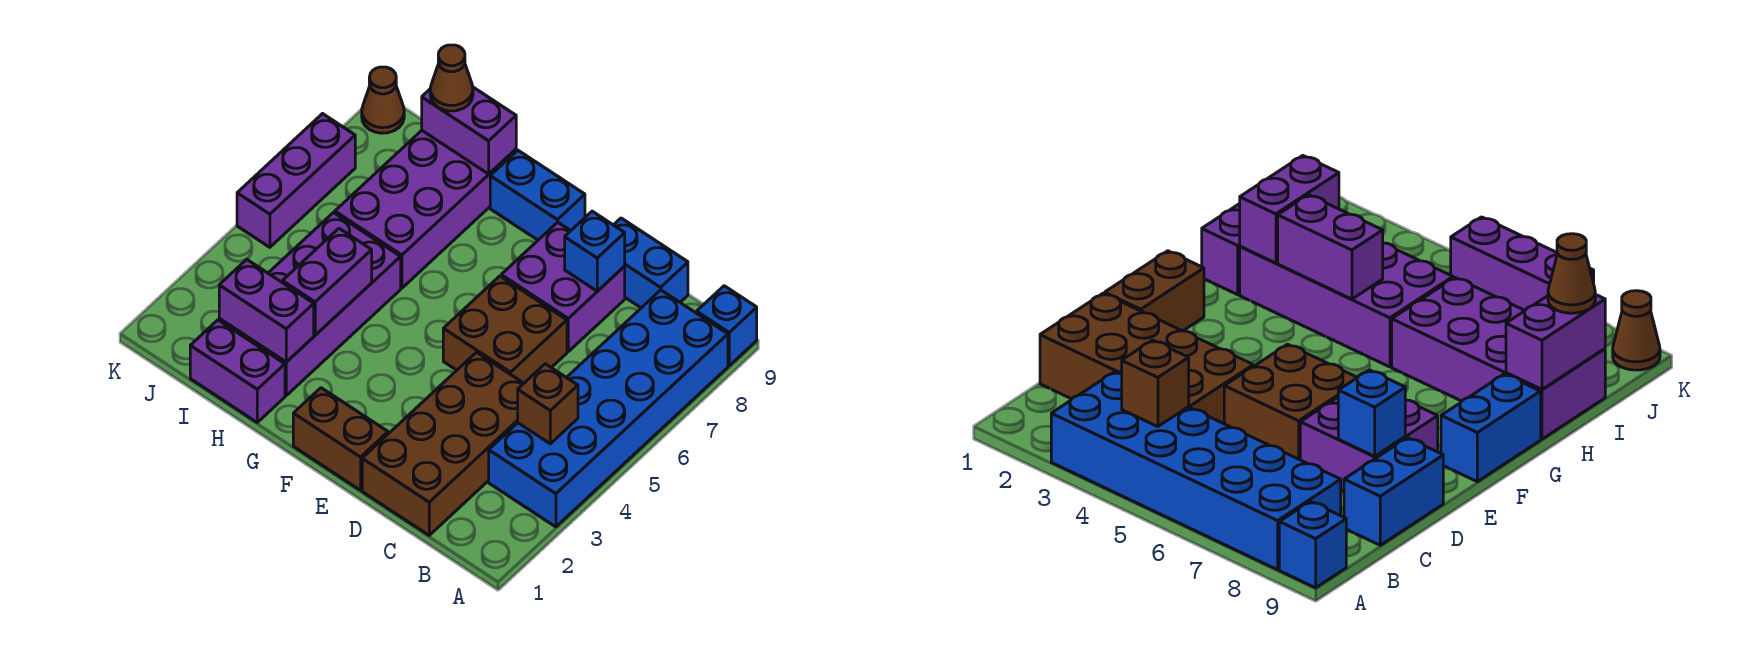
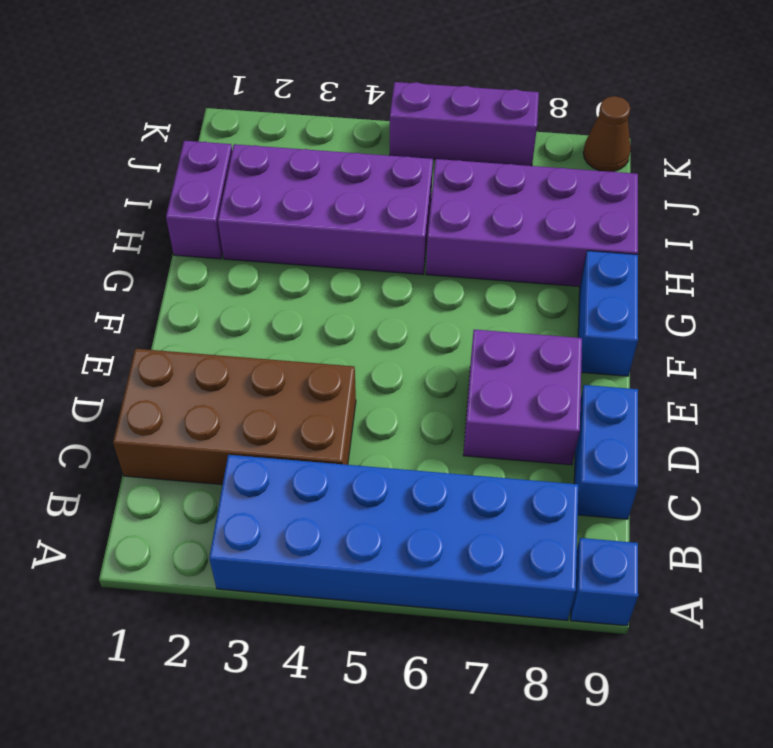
none -> brown 2x2 brick [443,276,567,383]
none -> brown 1x2 brick [293,388,388,490]
none -> brown 1x1 brick [518,364,578,444]

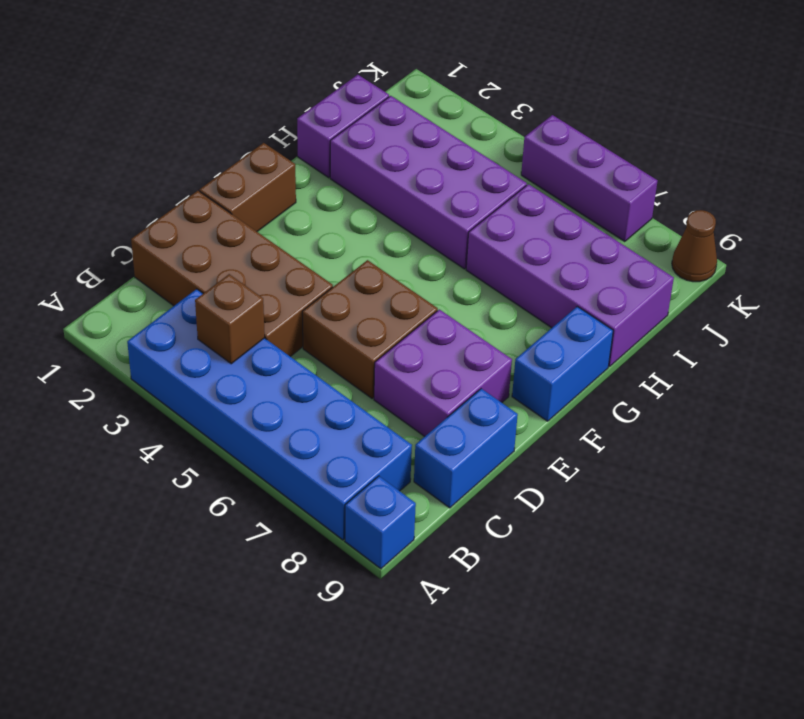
none -> blue 1x1 brick [565,211,625,291]
none -> purple 1x2 brick [219,259,314,362]
none -> purple 1x2 brick [282,229,372,335]

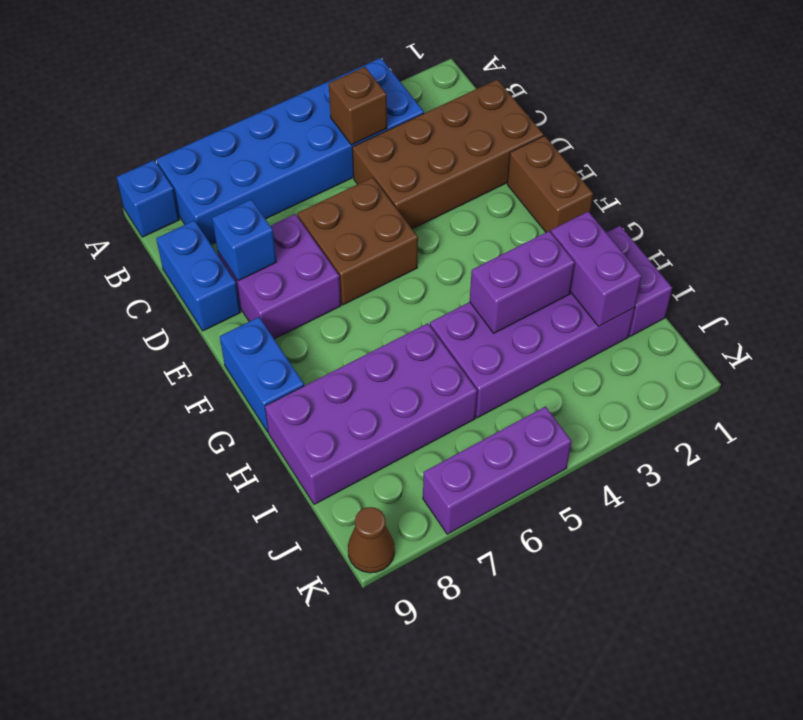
none -> purple 1x2 brick [422,87,516,174]
none -> brown 1x1 cone [430,45,473,111]

